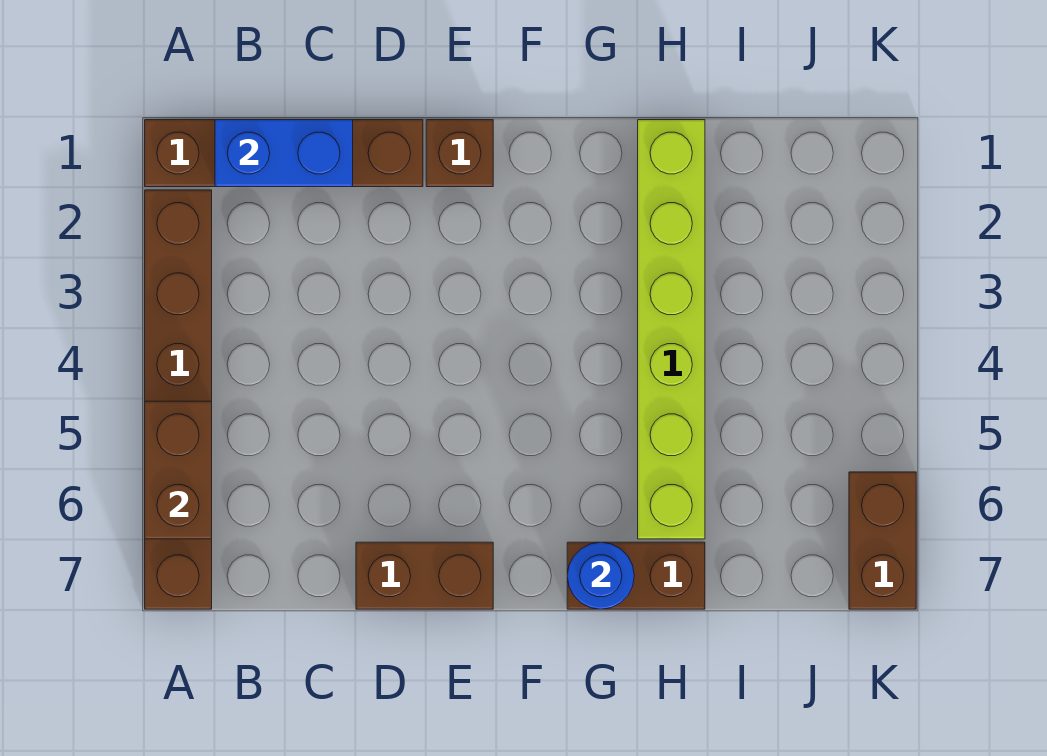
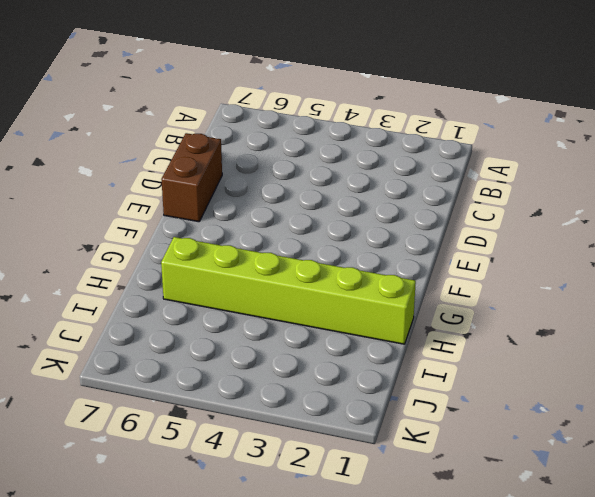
none -> brown 1x4 brick [145,120,423,187]
none -> brown 1x6 brick [145,190,212,609]

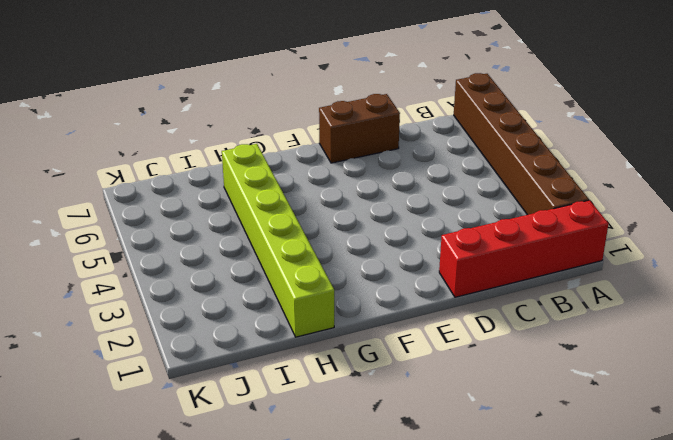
red 1x4 brick [439,200,609,297] -> brown 1x4 brick [145,120,423,187]
none -> brown 1x1 brick [426,120,493,187]
none -> brown 1x2 brick [567,542,705,609]

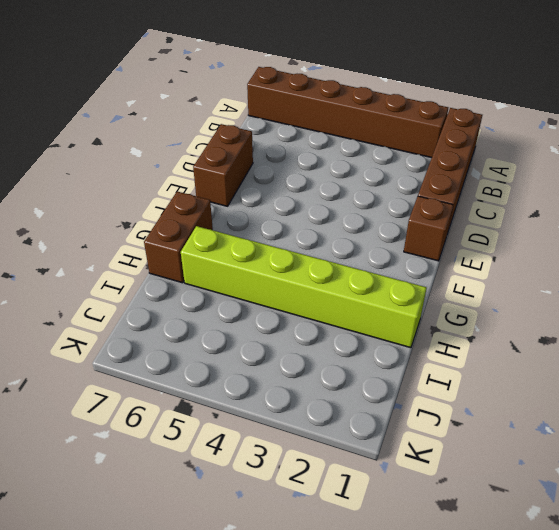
none -> brown 1x2 brick [849,472,916,609]
none -> brown 1x2 brick [145,401,212,539]

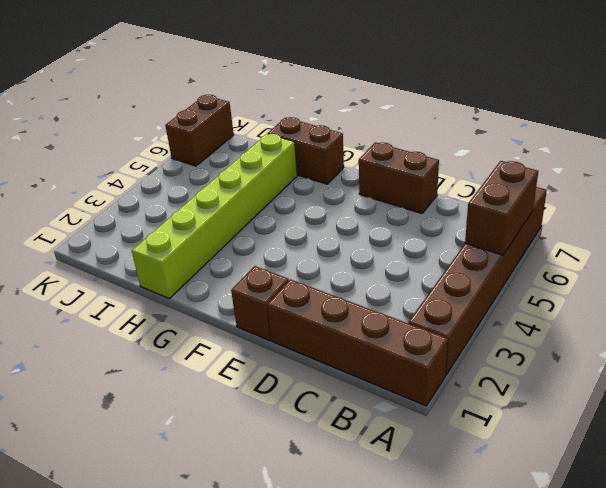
none -> blue 1x2 brick [215,120,353,187]
none -> blue 1x1 round brick [567,542,634,609]

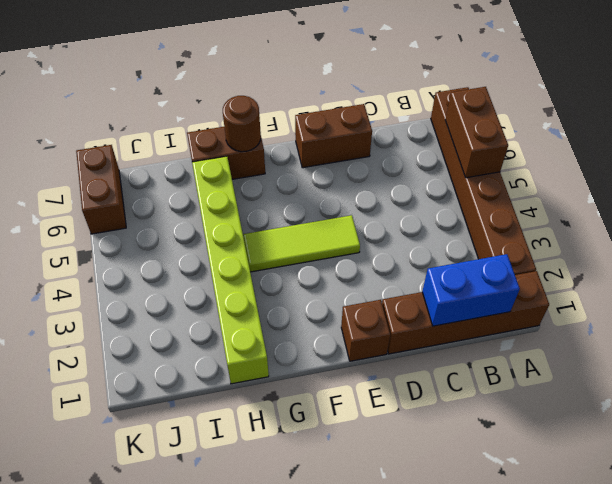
lime 1x3 tile [243,215,360,272] -> none
brown 1x1 round brick [223,96,261,152] -> blue 1x1 round brick [567,542,634,609]

